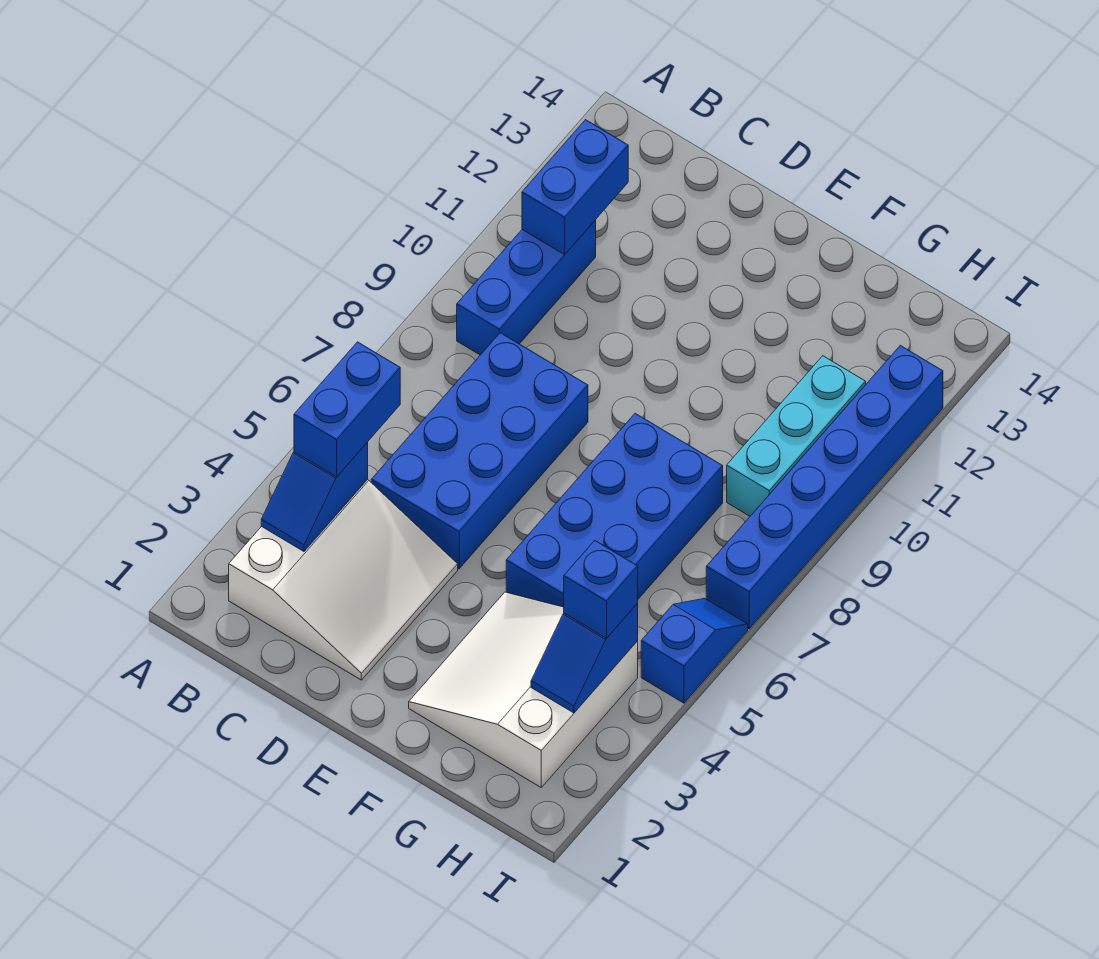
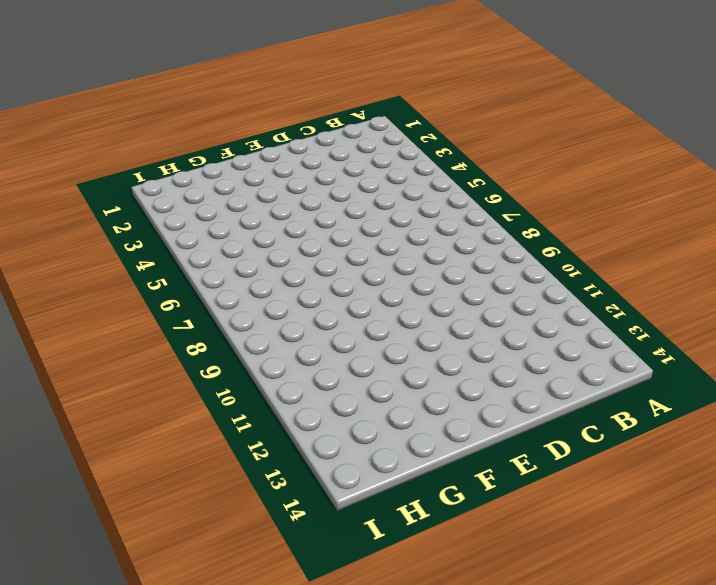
none -> white 3x3 slope [229,480,458,680]
none -> blue 1x3 brick [457,220,596,355]
none -> blue 2x4 brick [371,333,588,569]

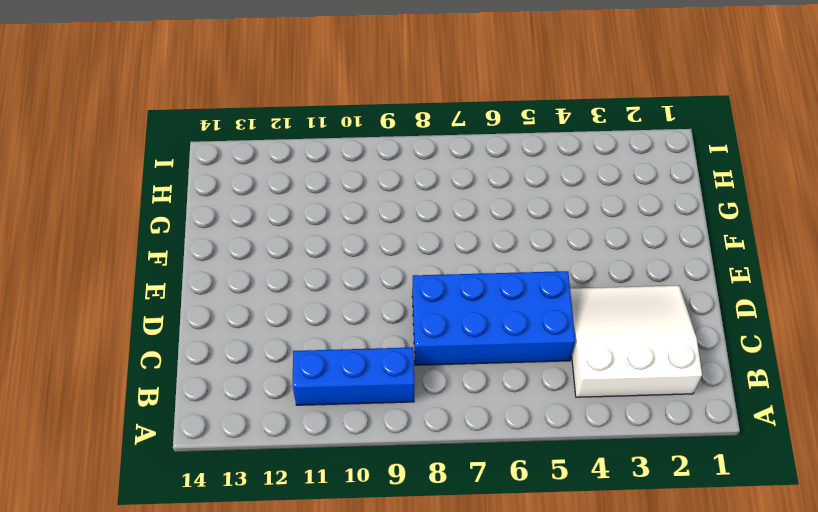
none -> white 3x3 slope [409,592,638,787]
none -> blue 2x4 brick [506,413,723,607]
none -> cyan 1x3 brick [727,356,866,516]

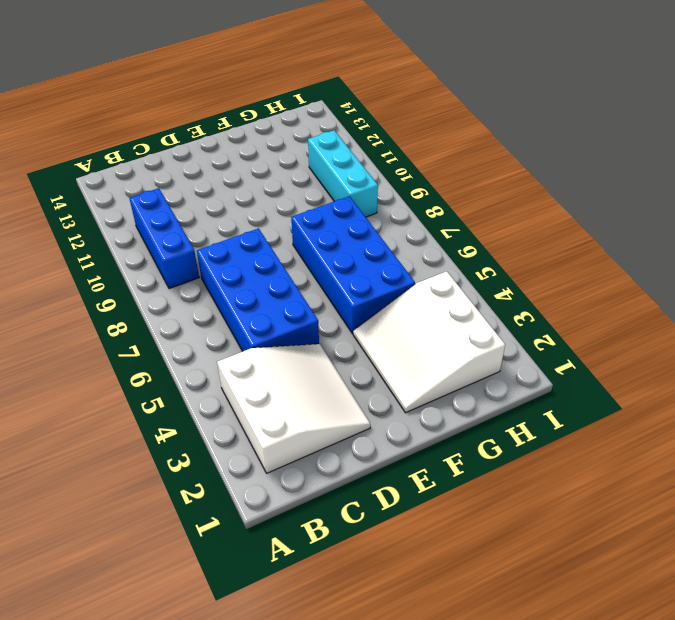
none -> blue 1x2 slope [641,598,748,703]
none -> blue 1x6 brick [706,345,943,629]
none -> blue 1x2 slope [261,442,368,551]

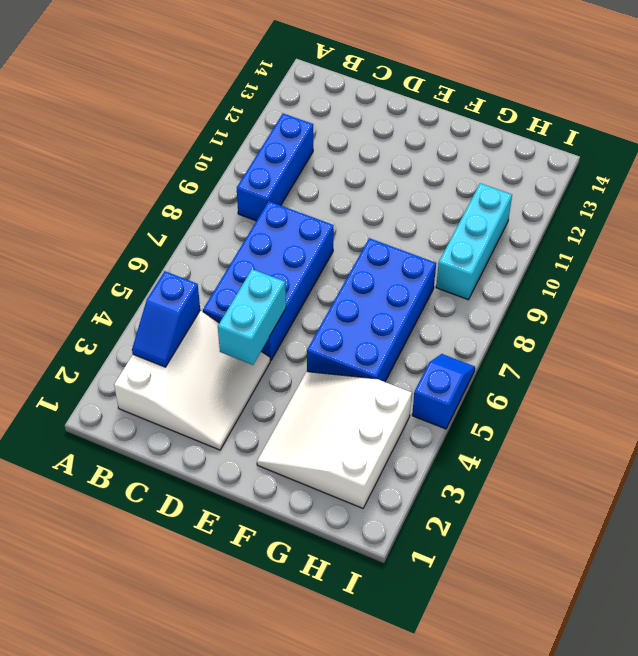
cyan 1x2 brick [218,269,286,365] -> none
none -> blue 1x6 brick [706,345,943,629]
none -> blue 1x2 brick [522,120,628,255]
none -> blue 1x2 slope [531,604,638,713]

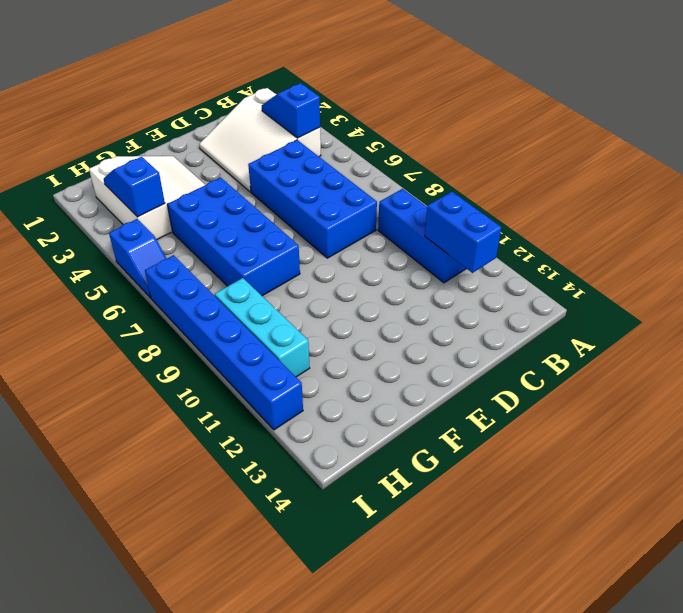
none -> blue 1x2 brick [294,342,400,477]
none -> blue 1x1 brick [564,541,638,638]

